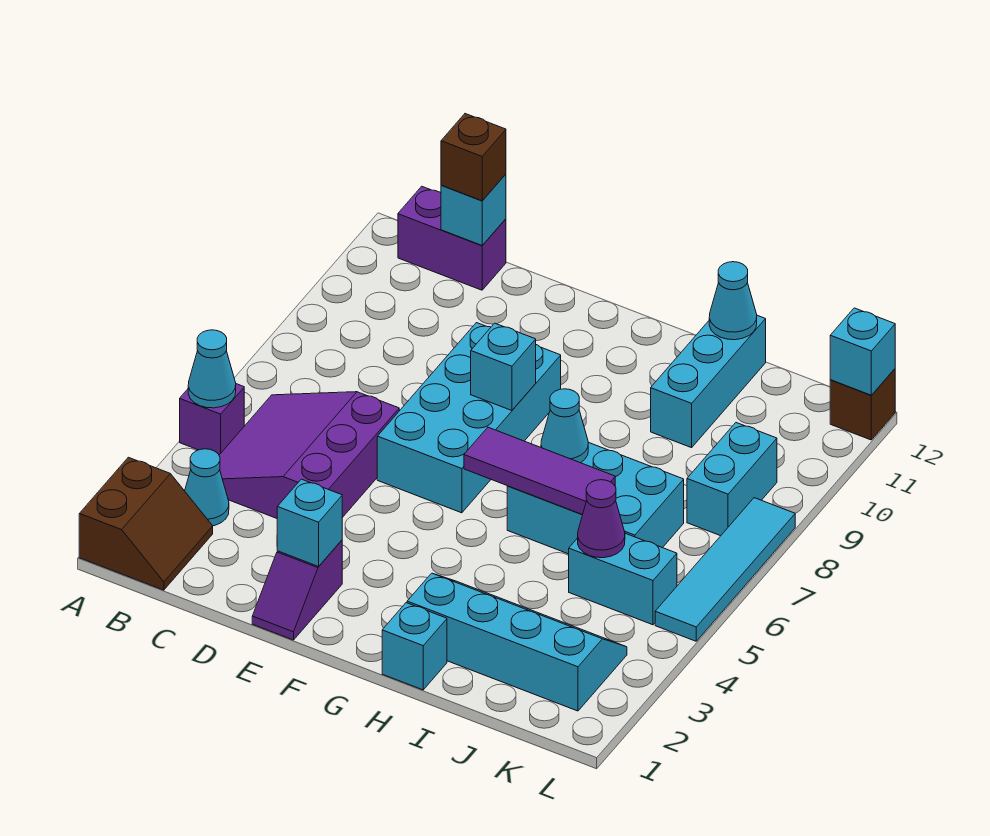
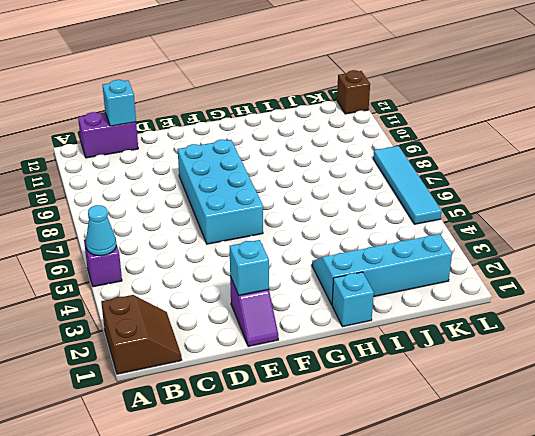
none -> cyan 1x1 cone [185,449,229,526]
none -> purple 3x3 slope [219,392,399,518]
none -> cyan 2x3 brick [507,442,684,554]

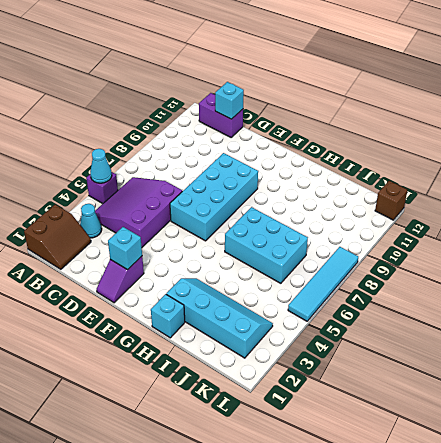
none -> cyan 1x3 brick [651,315,766,448]
none -> cyan 1x2 brick [569,533,677,625]
none -> cyan 1x2 brick [687,423,777,536]

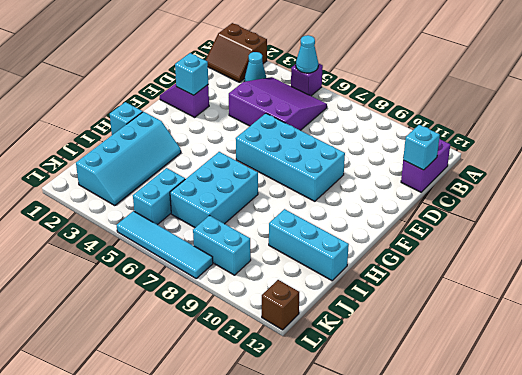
none -> cyan 1x1 brick [471,323,536,411]
none -> purple 1x3 tile [464,427,615,515]
none -> cyan 1x1 cone [541,389,588,463]

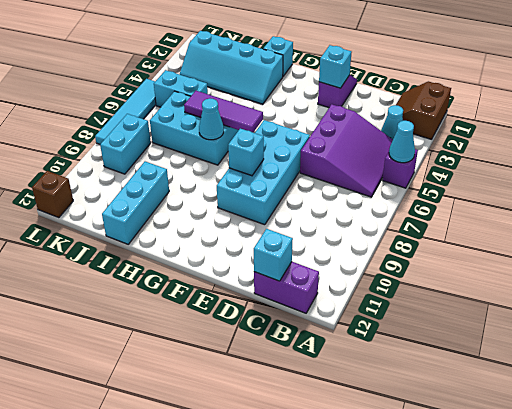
none -> cyan 1x1 cone [709,262,757,340]
none -> purple 1x1 cone [578,480,625,558]
none -> cyan 1x1 brick [830,308,895,395]

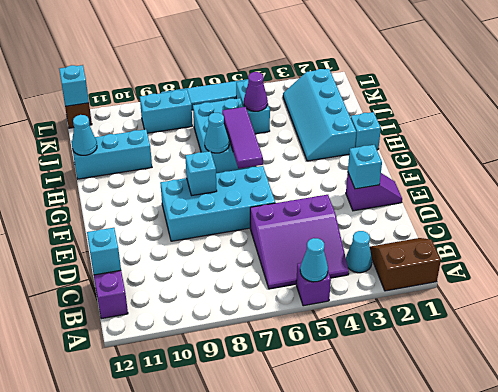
none -> brown 1x1 brick [441,114,506,201]

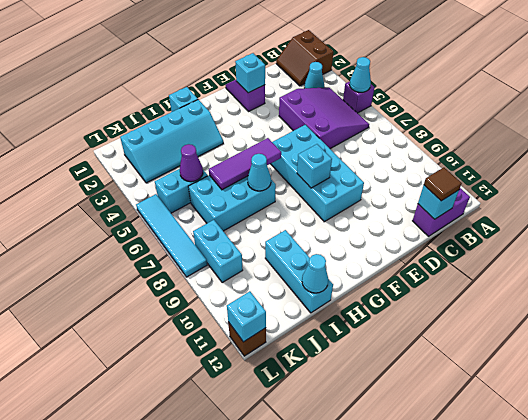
brown 1x1 tile [424,168,462,201] -> brown 1x1 brick [441,114,506,201]

